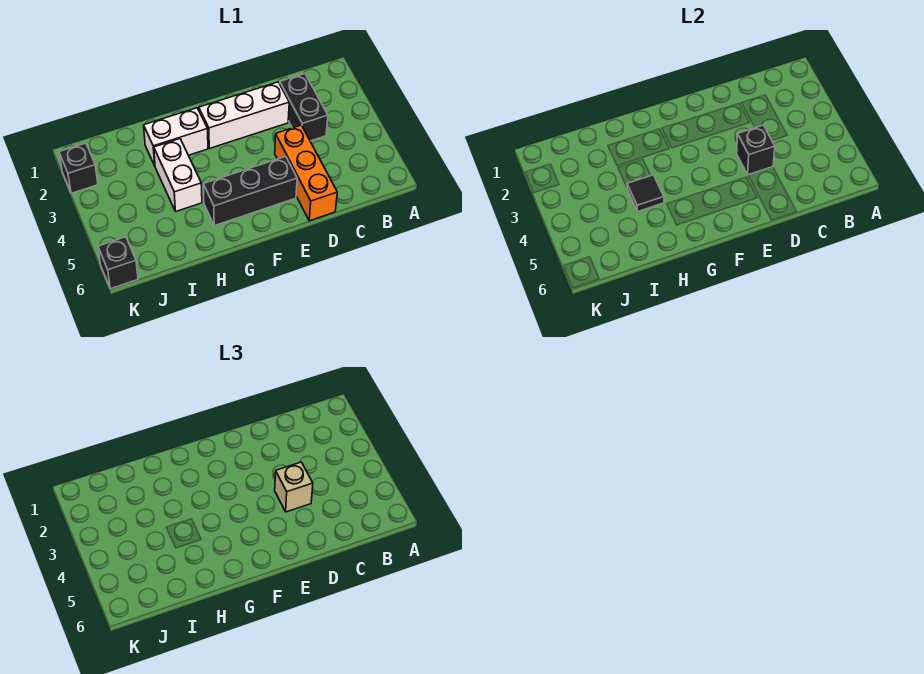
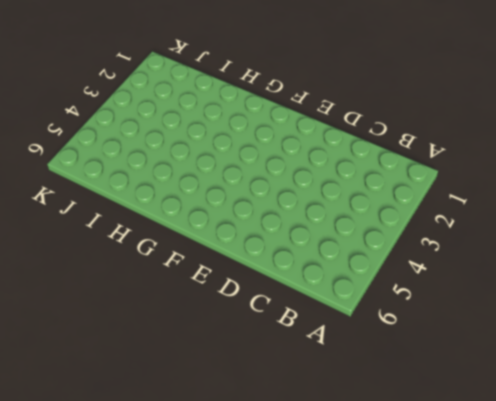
none -> black 1x2 brick [280,74,328,141]
none -> white 1x3 brick [199,82,289,148]

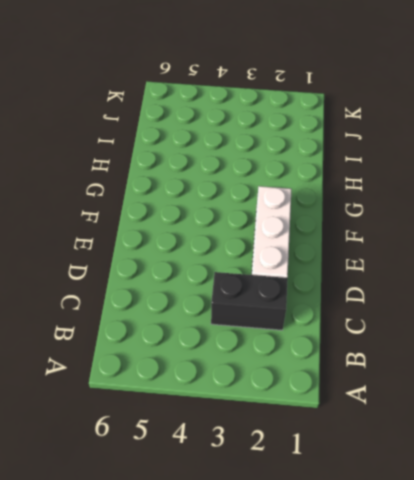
none -> orange 1x3 brick [275,125,337,221]
none -> black 1x3 brick [203,156,297,226]

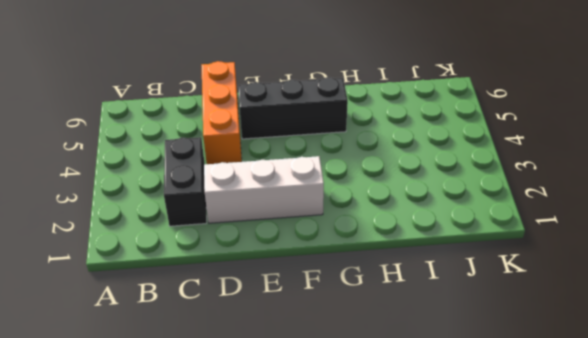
none -> white 1x2 brick [144,108,208,165]
none -> white 1x2 brick [154,139,202,211]

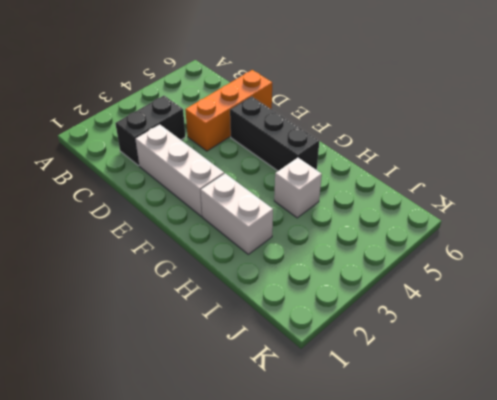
white 1x1 brick [274,158,322,218] -> white 1x2 brick [154,139,202,211]
none -> black 1x1 brick [59,143,98,193]
none -> black 1x1 brick [98,237,138,289]

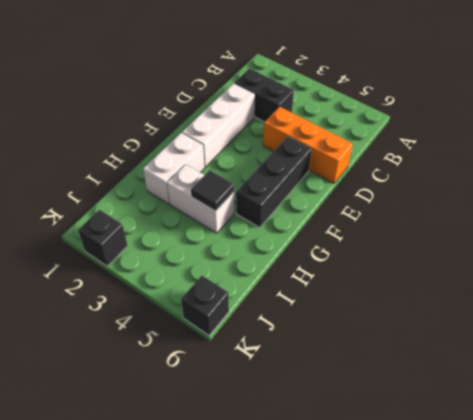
none -> black 1x1 brick [737,125,775,175]
none -> tan 1x1 brick [275,462,313,512]

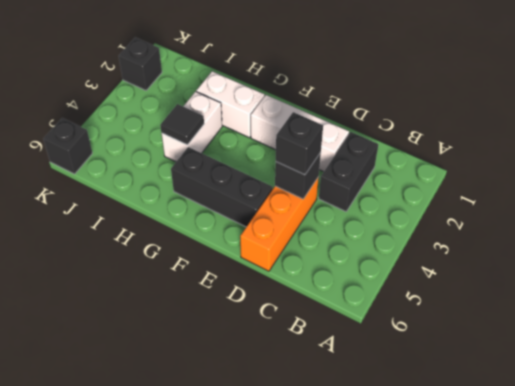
black 1x1 brick [276,112,323,175] -> tan 1x1 brick [275,462,313,512]

